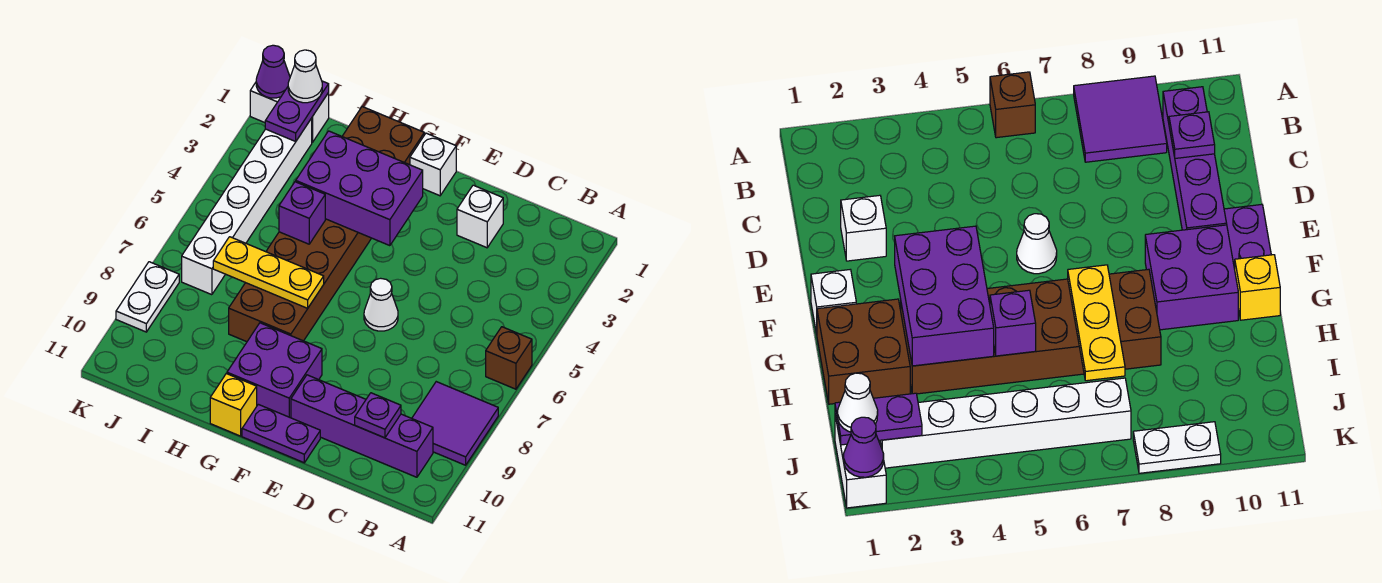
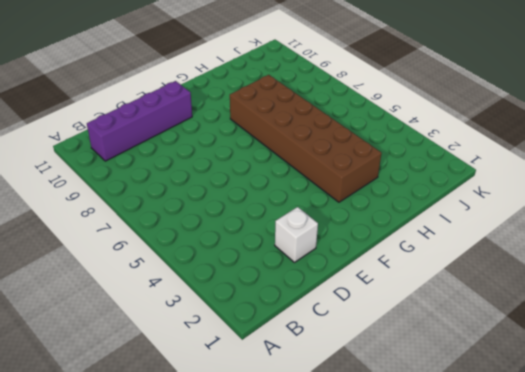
none -> brown 1x1 brick [486,327,532,389]
none -> purple 2x2 tile [412,382,498,465]
none -> white 1x1 cone [364,278,398,331]

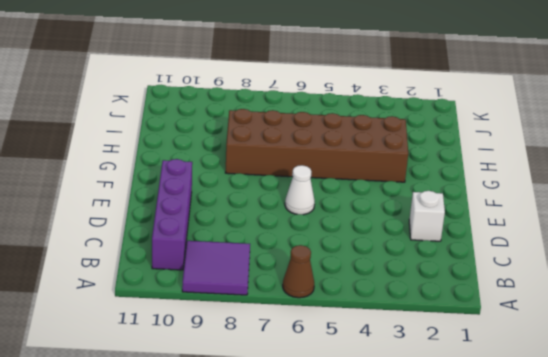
brown 1x1 cone [283,245,314,298] -> brown 1x1 brick [486,327,532,389]
none -> purple 1x2 plate [242,404,320,463]
none -> white 1x1 brick [410,133,456,196]
none -> purple 2x2 brick [227,323,322,418]

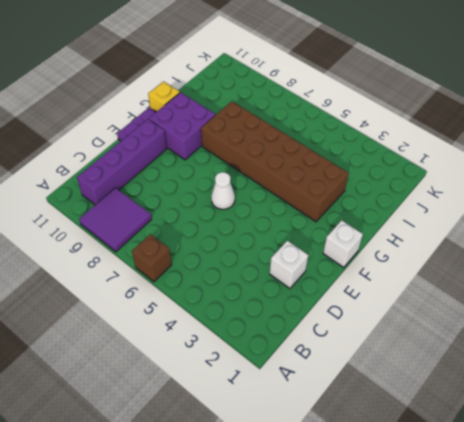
none -> brown 2x2 brick [342,107,424,165]
none -> white 1x2 brick [250,83,329,142]
none -> white 1x6 brick [182,118,312,295]

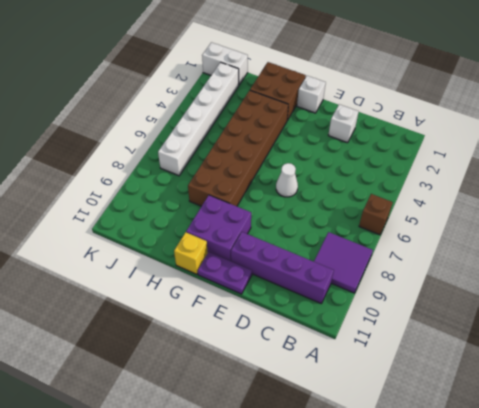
none -> white 1x2 plate [116,262,179,332]
none -> purple 1x1 plate [355,393,401,438]
none -> purple 2x3 brick [296,131,423,246]

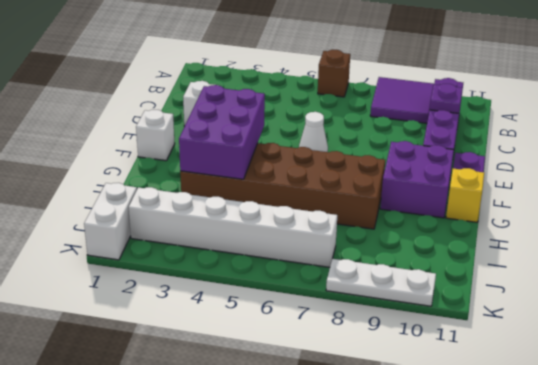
white 1x3 plate [326,259,436,306] -> white 1x2 plate [116,262,179,332]
none -> brown 2x2 brick [342,107,424,165]
none -> yellow 1x3 plate [213,237,324,308]
none -> purple 1x1 brick [279,182,325,244]

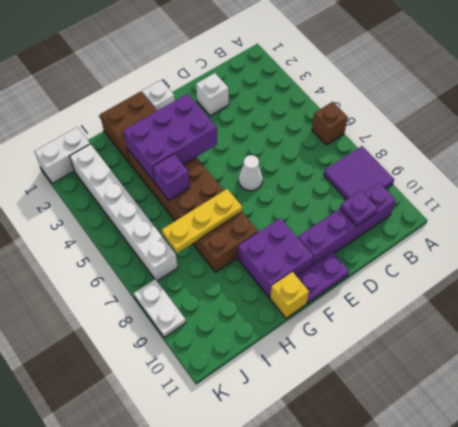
none -> purple 1x2 plate [265,81,329,141]
none -> purple 1x1 cone [256,45,290,98]
none -> white 1x1 cone [288,50,322,103]

